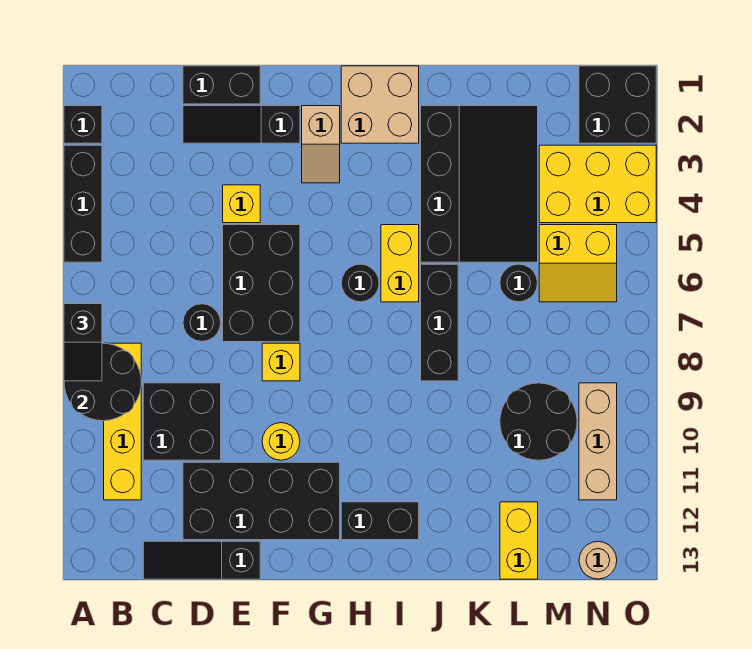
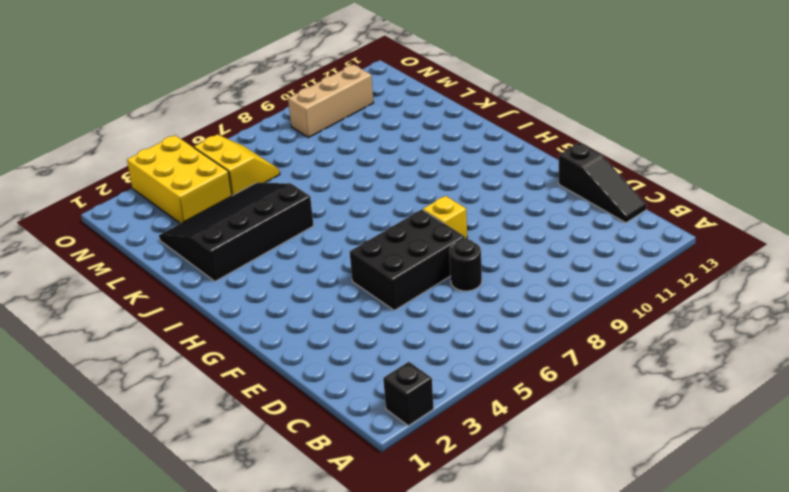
none -> black 1x3 brick [64,145,102,262]
none -> yellow 1x4 brick [104,343,141,500]
none -> black 2x2 brick [143,383,221,460]
none -> black 1x2 brick [183,66,260,104]

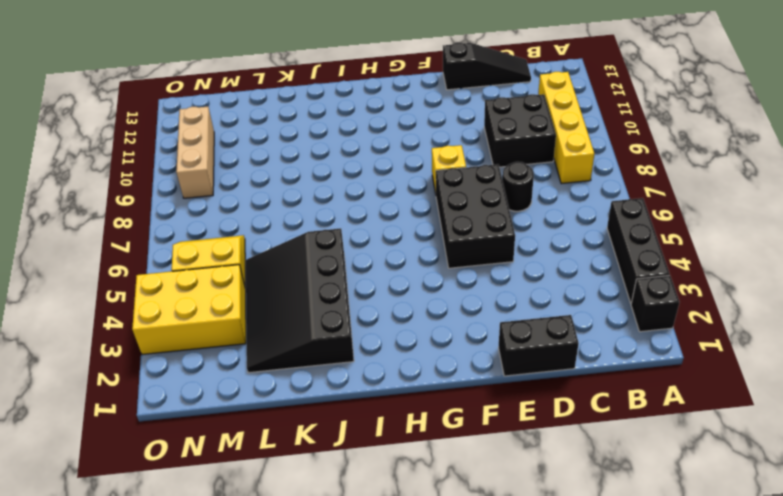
none -> black 1x3 slope [183,106,300,143]
none -> black 2x4 brick [183,462,340,540]
none -> yellow 1x1 brick [223,185,260,223]
none -> yellow 1x1 round brick [262,423,300,460]

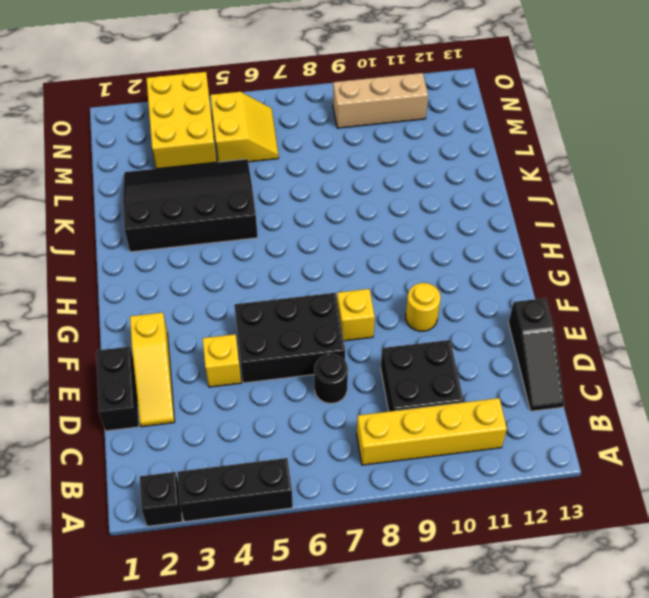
yellow 1x3 slope [130,313,175,427] -> black 1x3 slope [183,106,300,143]
none -> black 2x4 brick [183,462,340,540]
none -> tan 1x2 slope [302,106,340,183]
none -> tan 2x2 brick [341,66,419,143]
none -> black 1x1 round brick [341,264,379,302]

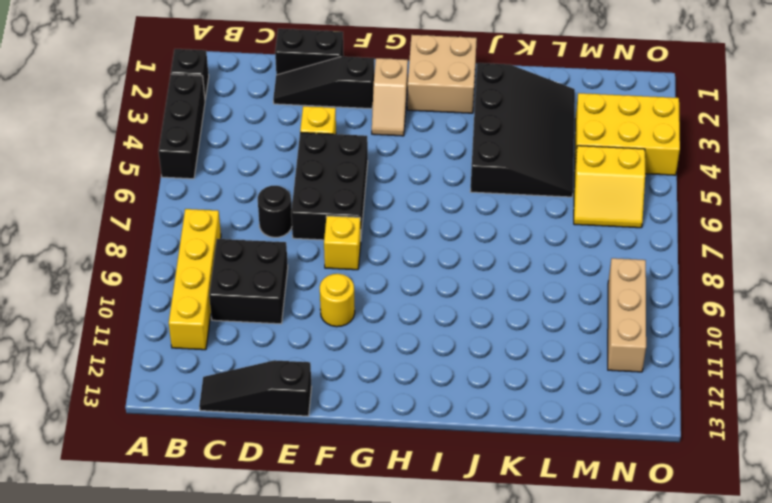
none -> black 2x4 brick [183,462,340,540]
none -> black 1x1 round brick [341,264,379,302]
none -> black 1x2 brick [341,502,419,540]
none -> yellow 1x2 brick [381,225,419,302]

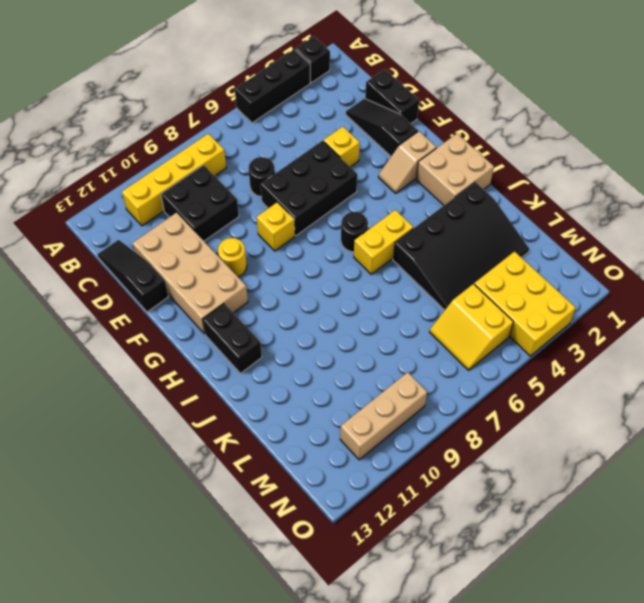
tan 2x4 brick [133,213,248,334] -> black 2x4 brick [183,462,340,540]
none -> black 1x3 brick [421,264,458,381]
none -> black 1x1 round brick [500,264,537,302]
none -> black 2x2 round brick [500,383,577,460]
none -> yellow 1x2 brick [500,502,538,579]

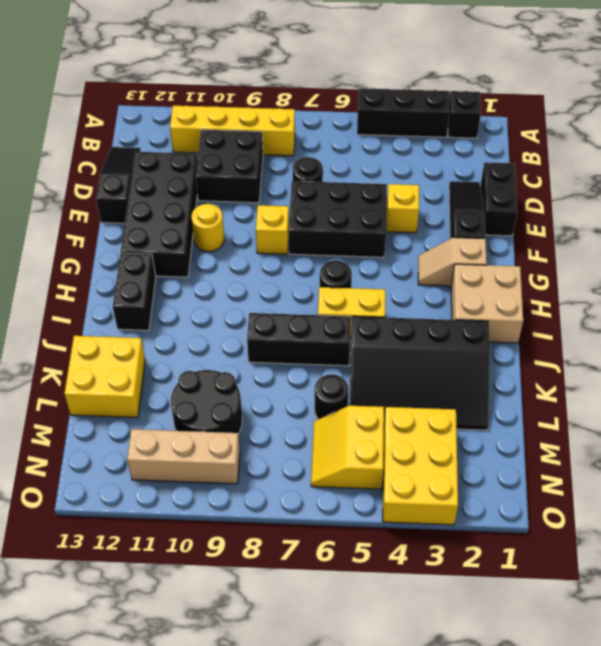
yellow 2x2 brick [64,336,145,418] -> yellow 1x2 brick [500,502,538,579]
none -> black 2x2 brick [579,66,656,143]
none -> tan 1x1 round brick [579,542,617,579]
none -> black 2x2 round brick [64,343,141,421]
none -> black 1x2 slope [64,304,102,381]

